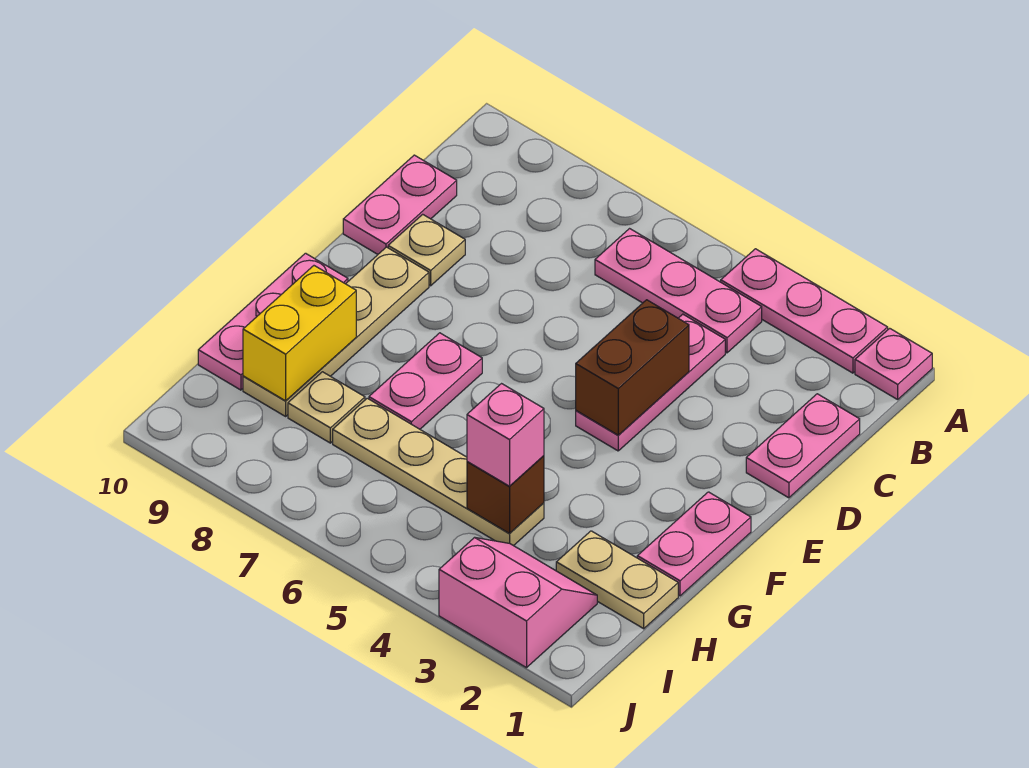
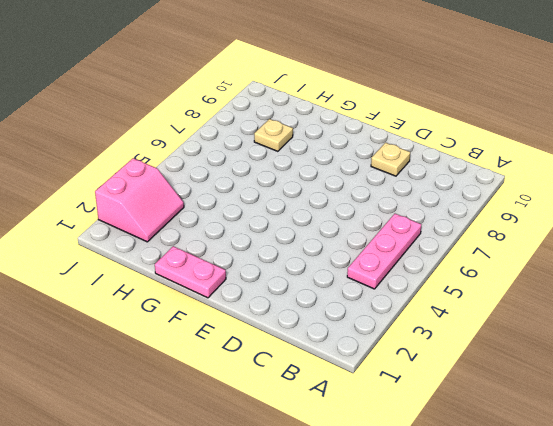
none -> pink 1x1 plate [855,328,932,400]
none -> pink 1x3 plate [721,249,888,373]
none -> pink 1x2 plate [746,394,860,498]

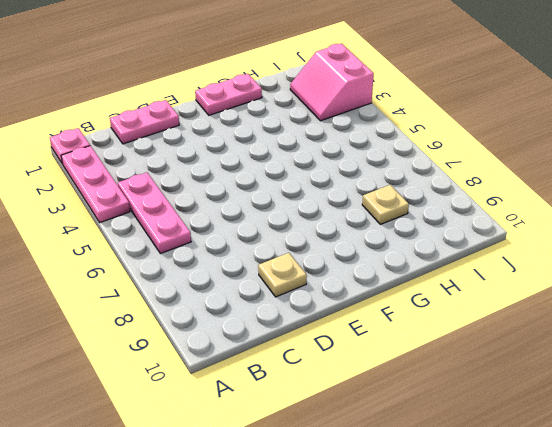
none -> pink 1x3 plate [576,314,725,451]
none -> pink 1x2 plate [343,155,457,254]
none -> tan 1x4 plate [243,247,429,416]

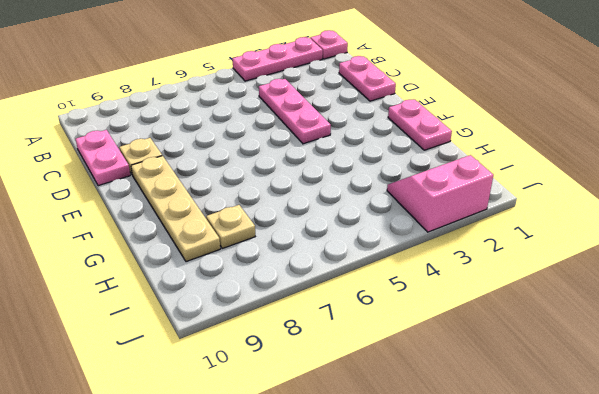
none -> pink 1x3 plate [595,229,762,353]
none -> pink 1x2 plate [369,333,482,429]
none -> pink 1x3 plate [198,253,348,390]

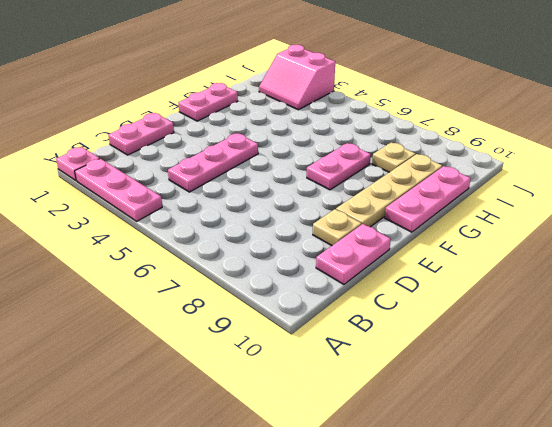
none -> pink 1x3 plate [595,229,762,353]
none -> tan 1x2 plate [556,531,678,629]
none -> tan 1x4 plate [333,398,544,546]

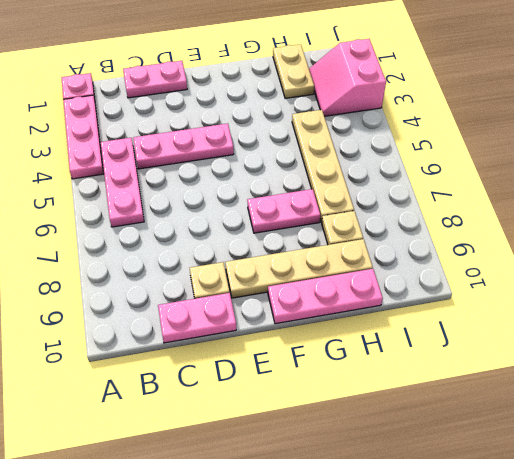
none -> pink 1x2 plate [637,492,751,596]
none -> brown 1x2 brick [576,300,689,435]
none -> yellow 1x2 brick [243,266,356,401]

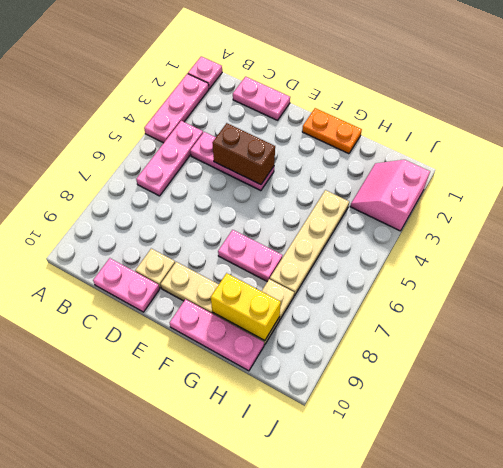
orange 1x2 plate [302,108,362,154] -> pink 1x2 plate [637,492,751,596]
none -> tan 1x2 plate [556,531,678,629]
none -> brown 1x1 brick [467,456,544,533]
none -> pink 1x1 brick [467,384,544,486]

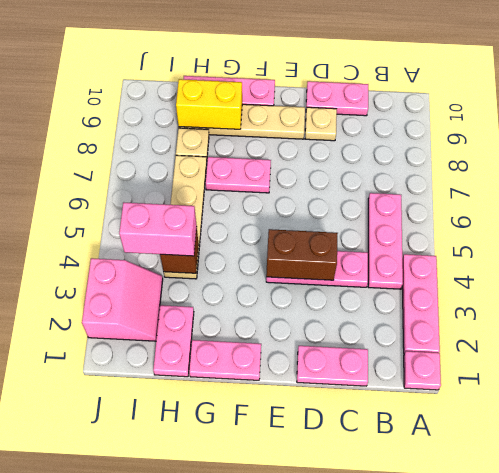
pink 1x2 plate [153,305,194,377] -> tan 1x2 plate [556,531,678,629]
pink 1x2 brick [119,202,197,256] -> pink 1x1 brick [467,384,544,486]

